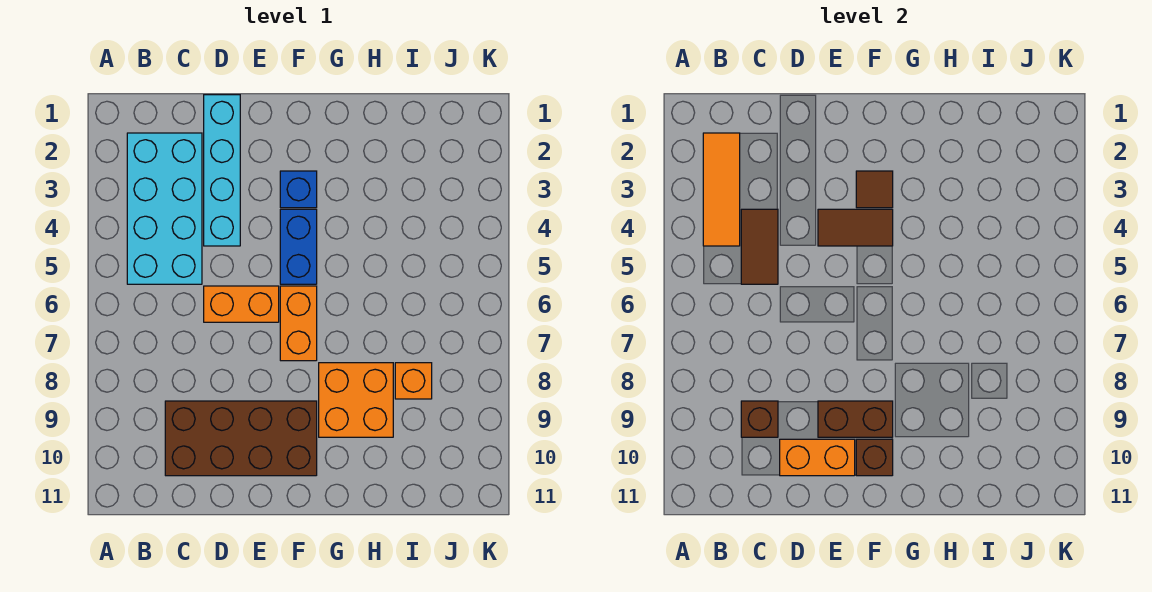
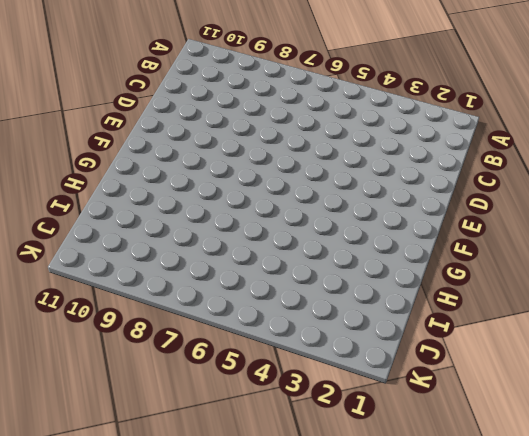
none -> cyan 2x4 brick [127,133,202,284]
none -> brown 2x4 brick [165,401,317,476]
none -> cyan 1x4 brick [204,95,240,246]

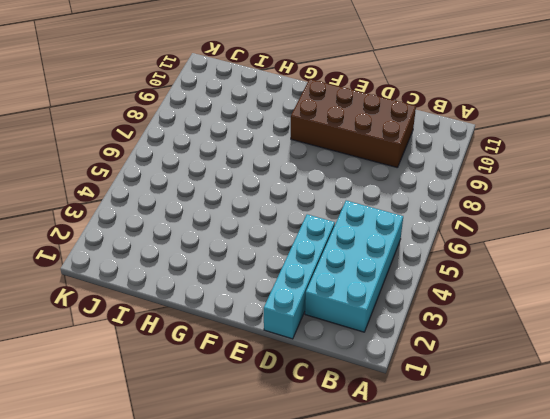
none -> orange 1x2 brick [204,286,279,322]
none -> blue 1x1 brick [280,171,317,208]
none -> blue 1x2 brick [280,209,317,284]

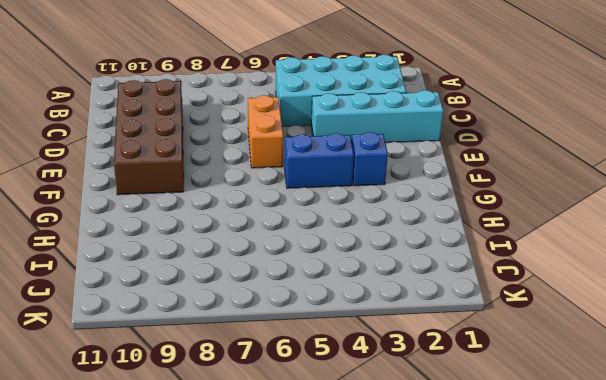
none -> orange 1x2 brick [280,286,317,361]
none -> orange 2x2 brick [319,363,393,437]
none -> orange 1x1 brick [395,363,432,399]

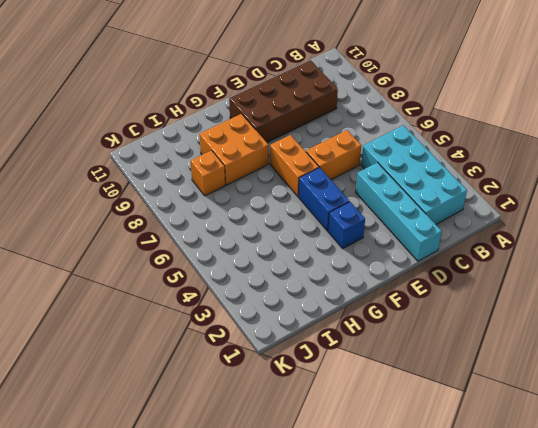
none -> orange 1x3 tile [703,133,740,246]
none -> brown 1x2 tile [741,209,778,284]
none -> brown 1x1 brick [741,401,778,437]

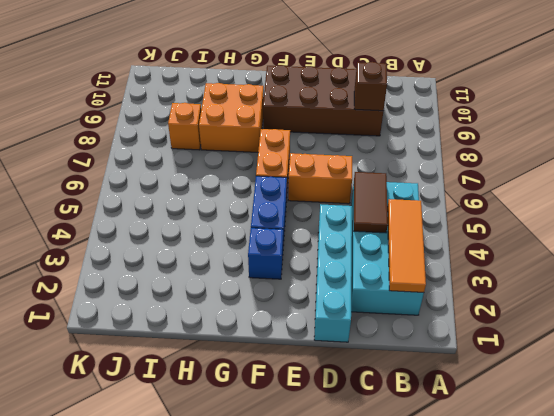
none -> orange 1x2 brick [780,439,855,476]
none -> brown 1x2 tile [818,209,893,246]
none -> brown 1x2 brick [818,401,893,437]

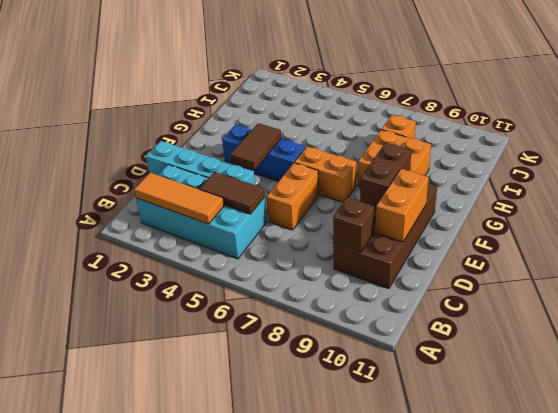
none -> brown 1x1 tile [856,171,893,208]
none -> brown 1x1 brick [856,439,893,476]

